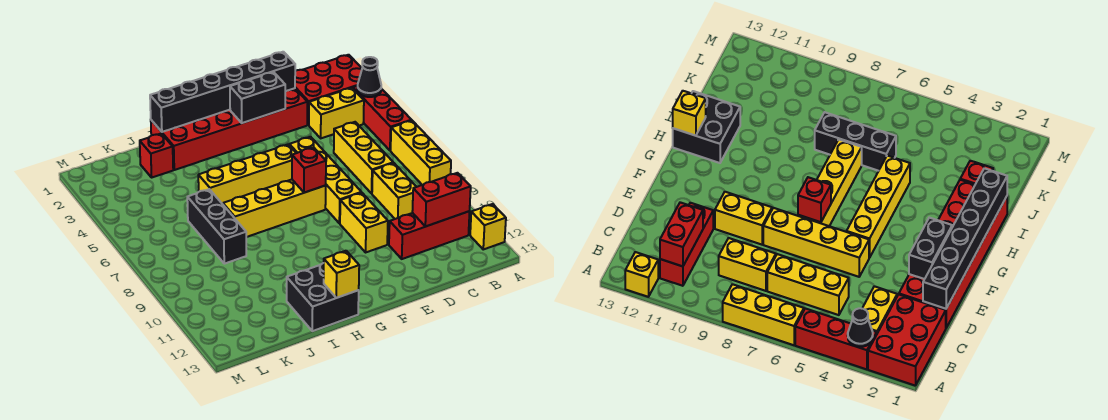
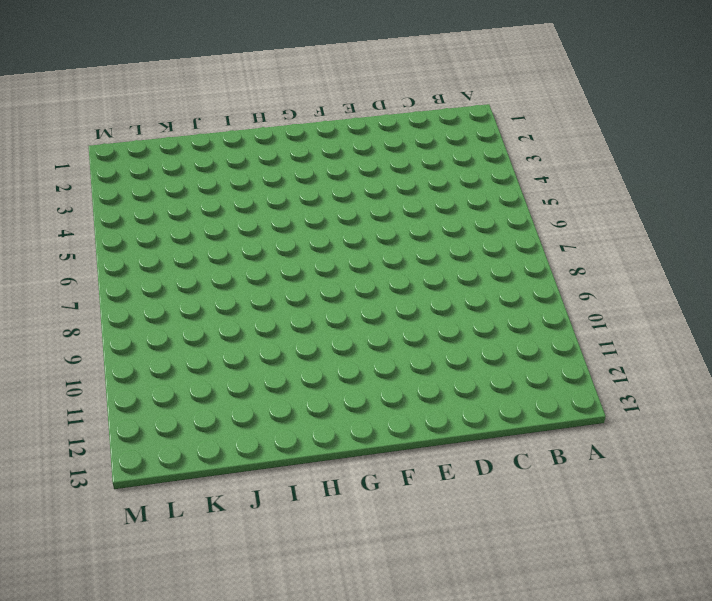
none -> red 2x3 brick [295,55,362,125]
none -> red 1x3 brick [353,86,412,151]
none -> yellow 1x3 brick [391,121,451,185]

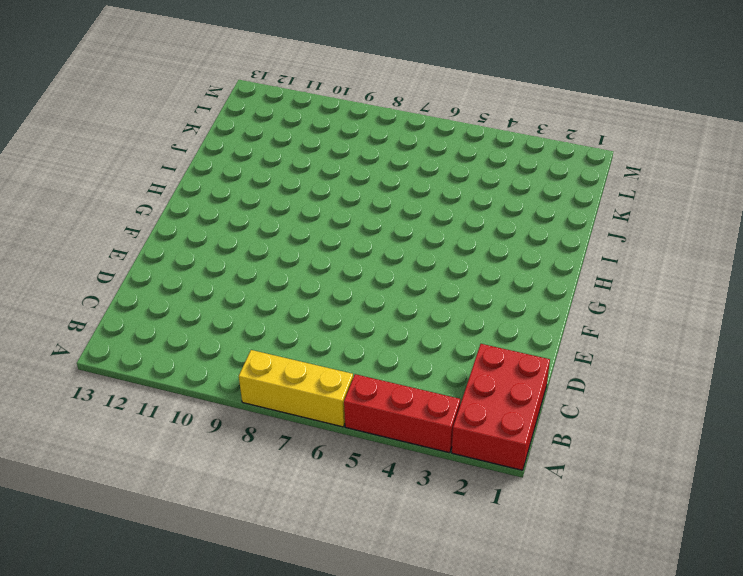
none -> yellow 1x1 brick [470,204,506,249]
none -> yellow 1x2 brick [309,88,364,138]
none -> red 1x3 brick [389,211,470,259]

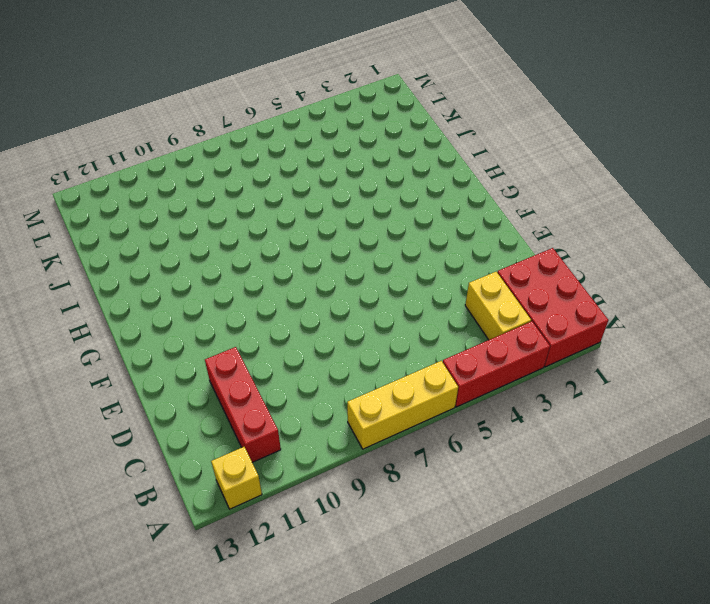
none -> yellow 1x3 brick [334,122,393,193]
none -> yellow 1x2 brick [372,163,416,219]
none -> red 2x6 brick [151,88,307,170]

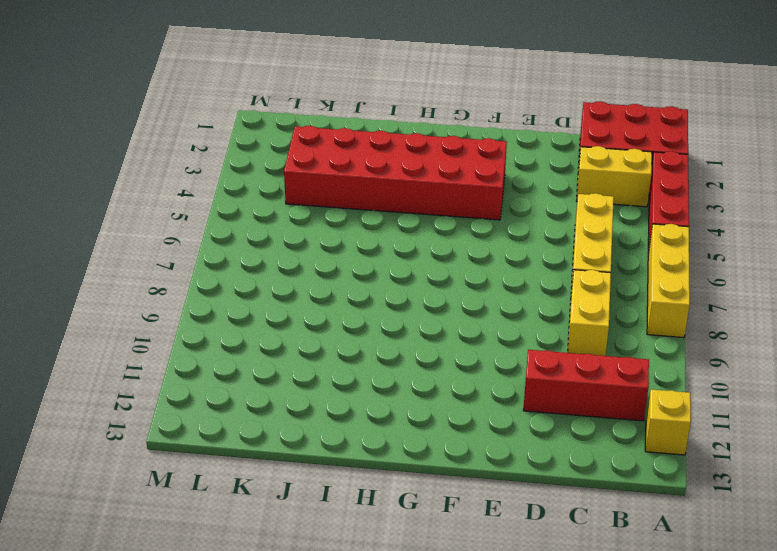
red 2x6 brick [284,126,507,220] -> red 2x6 brick moved to [151,88,307,170]
none -> yellow 1x4 brick [289,137,361,223]
none -> yellow 1x2 brick [340,193,388,252]
none -> yellow 1x4 brick [198,144,296,204]

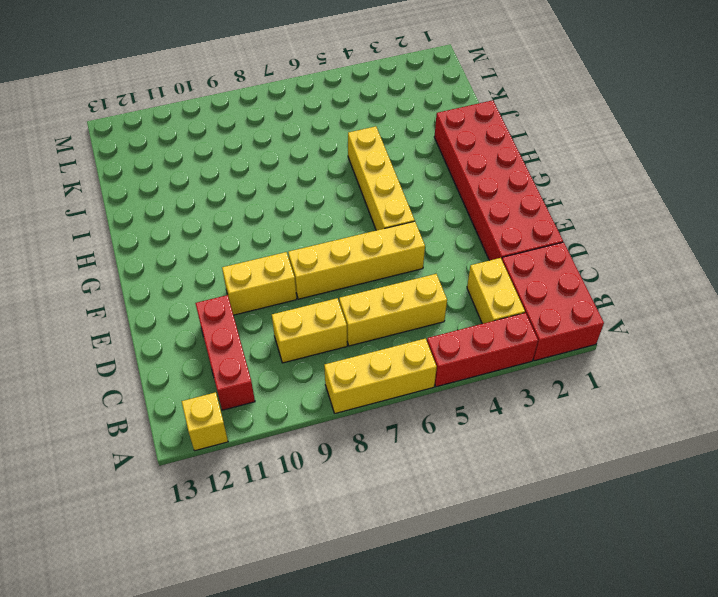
none -> yellow 1x4 brick [223,180,326,237]
none -> black 2x2 brick [287,263,359,331]
none -> red 1x1 brick [140,134,173,177]

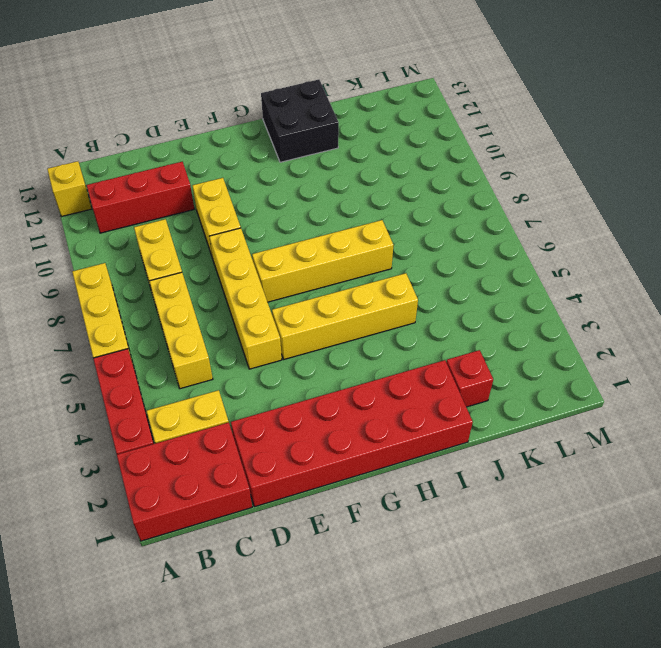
none -> black 1x3 brick [187,189,246,264]
none -> black 1x1 cone [357,57,381,97]
none -> red 1x2 brick [412,173,471,227]

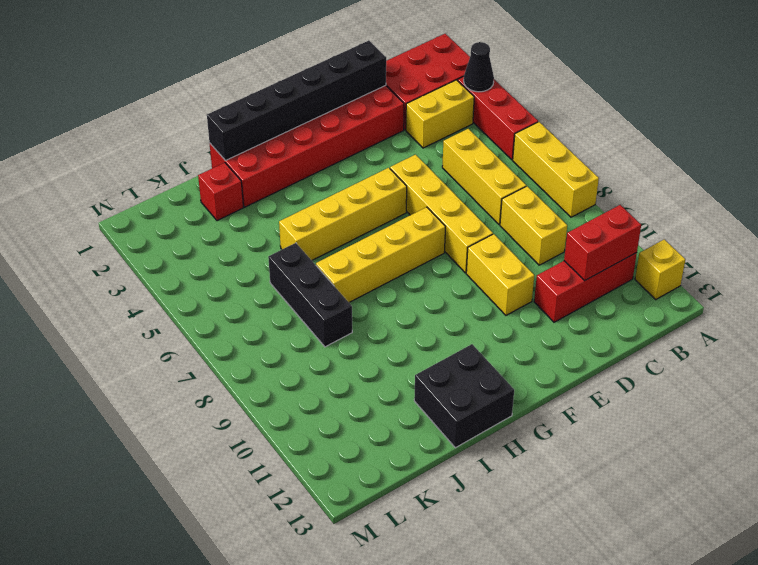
none -> black 1x2 brick [230,72,285,123]
none -> red 1x1 brick [292,147,326,193]
none -> yellow 1x1 brick [324,251,359,298]

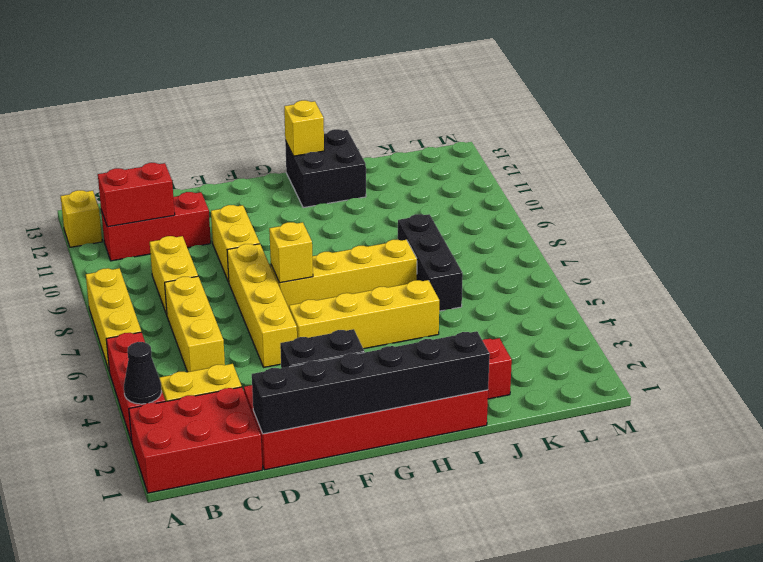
yellow 1x1 brick [269,222,313,283] -> red 1x1 brick [292,147,326,193]

